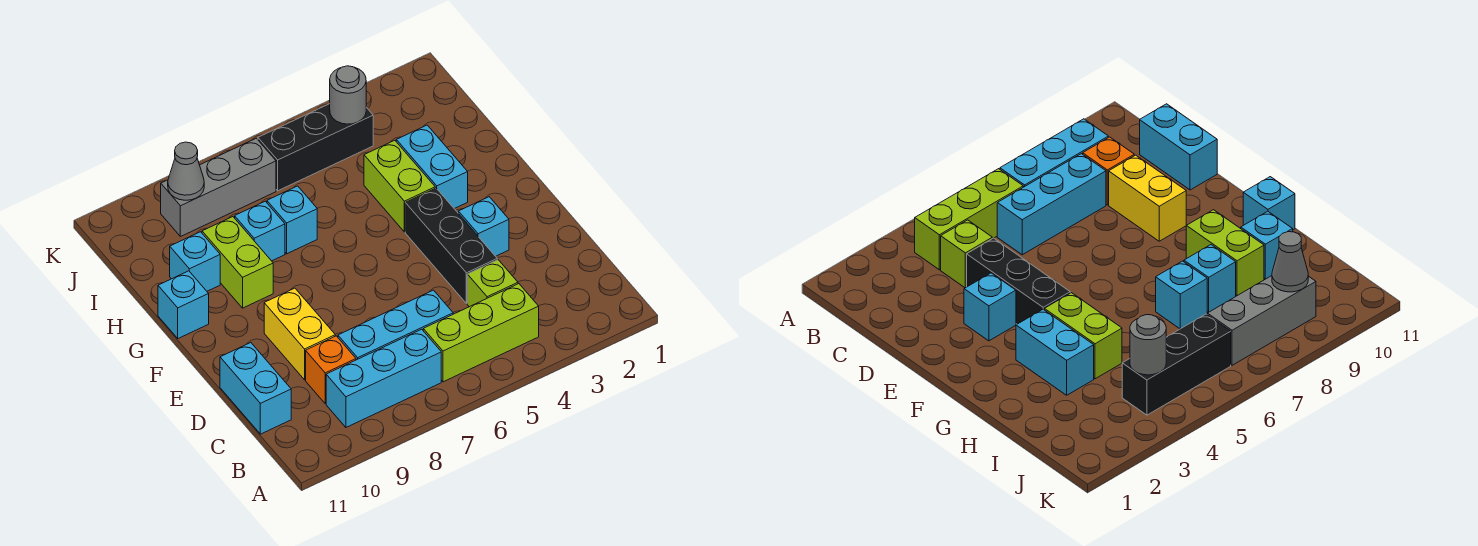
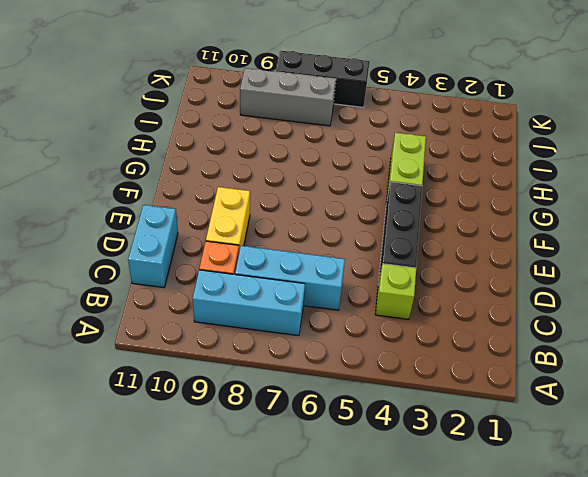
black 1x3 brick [276,51,370,107] -> black 1x3 brick moved to [258,104,373,191]
none -> lime 1x3 brick [423,284,539,382]
none -> cyan 1x1 brick [458,197,509,256]
none -> cyan 1x2 brick [396,125,468,209]

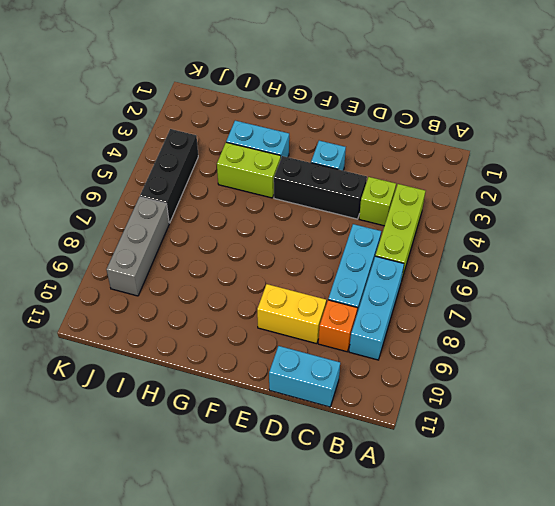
none -> lime 1x2 brick [202,217,273,308]
none -> cyan 1x1 brick [158,271,209,338]
none -> cyan 1x1 brick [267,186,317,254]

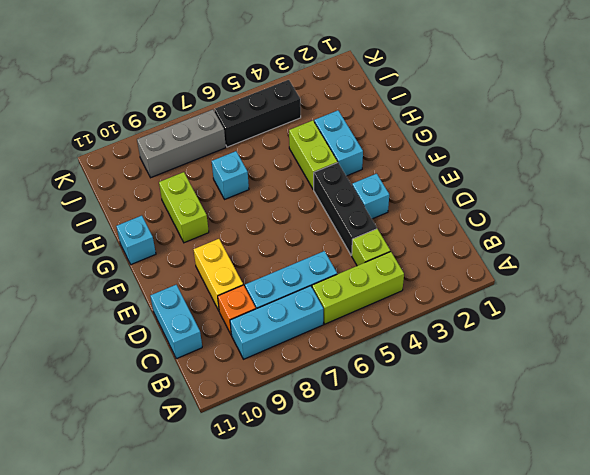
none -> cyan 1x1 brick [235,201,285,261]
none -> cyan 1x1 brick [170,232,220,291]
none -> grey 1x1 round brick [330,66,366,124]

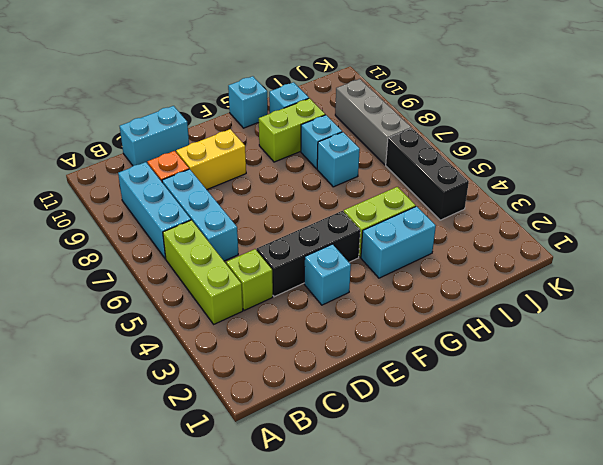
none -> grey 1x1 round brick [330,66,366,124]
none -> grey 1x1 cone [168,142,204,200]

